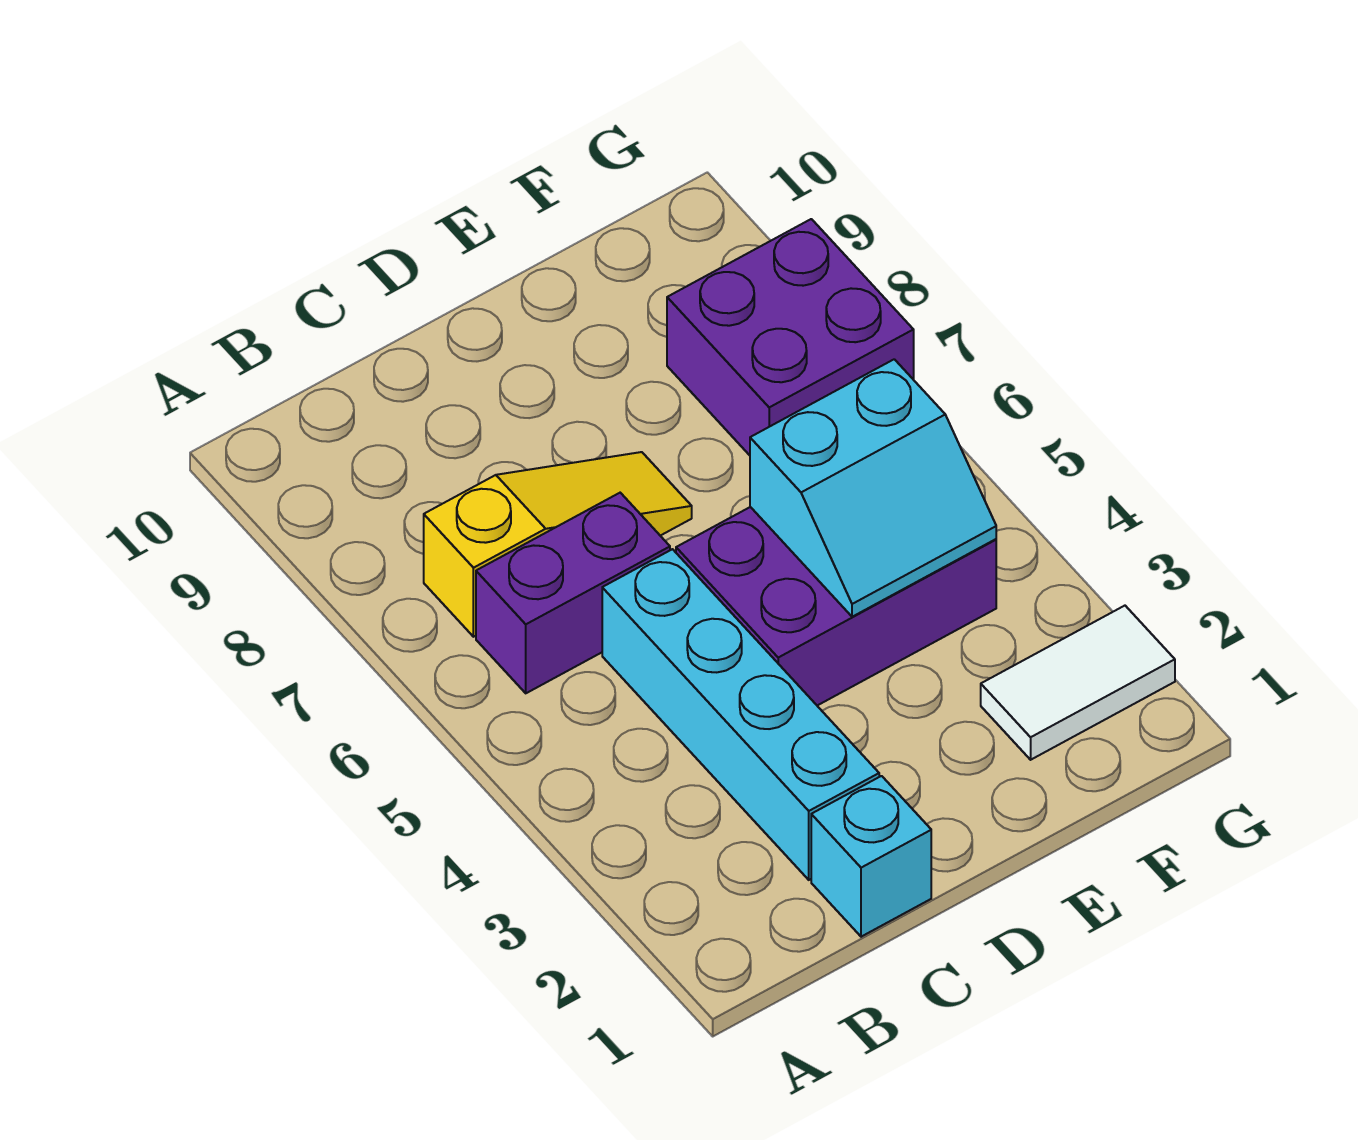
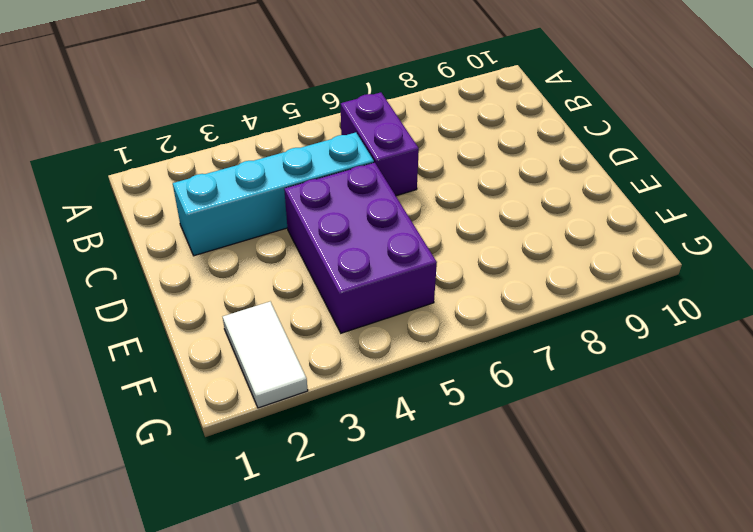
none -> yellow 1x3 slope [424,452,692,637]
none -> cyan 1x1 brick [811,776,931,937]

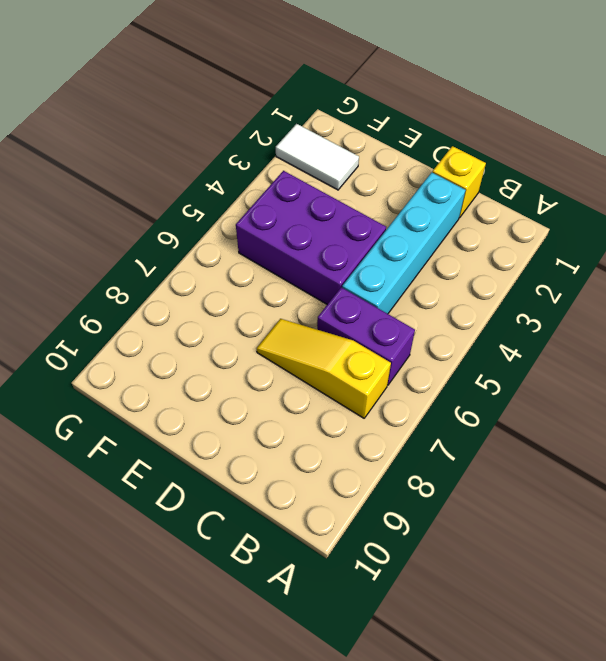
yellow 1x1 brick [432,146,486,218] -> cyan 1x1 brick [811,776,931,937]
none -> purple 2x2 brick [667,219,914,455]
none -> cyan 2x2 slope [750,359,996,617]

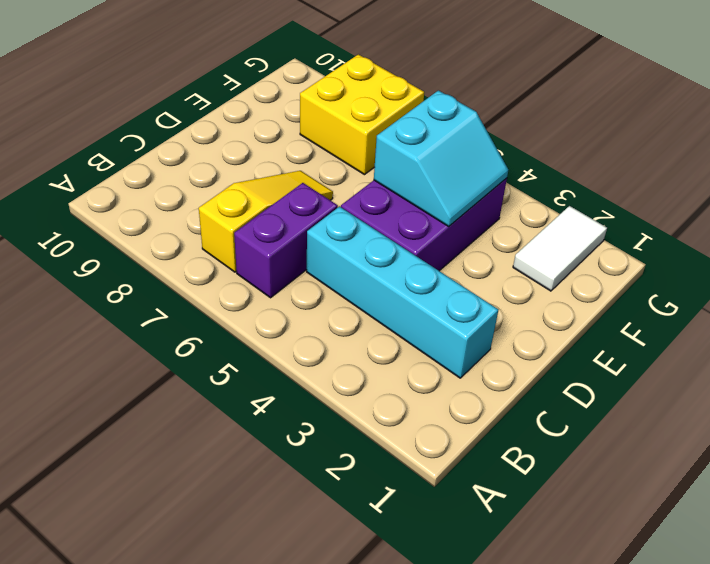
yellow 2x2 brick [300,54,424,175] -> purple 2x2 brick [667,219,914,455]
none -> cyan 1x1 brick [811,776,931,937]

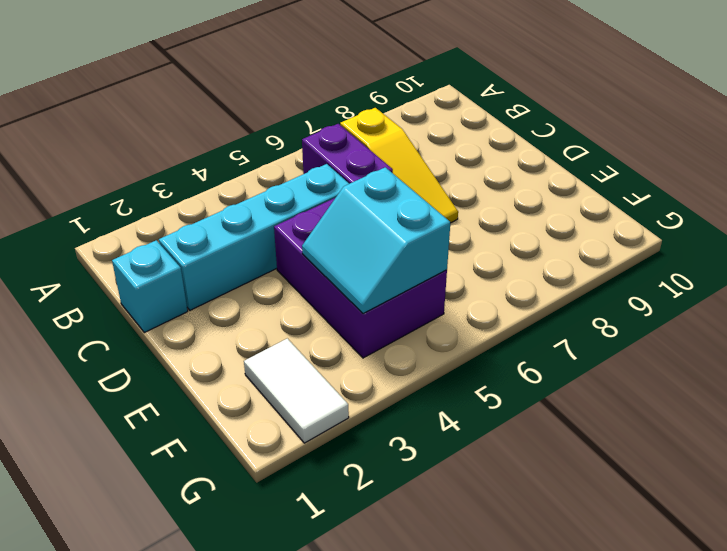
none -> purple 2x2 brick [667,219,914,455]

